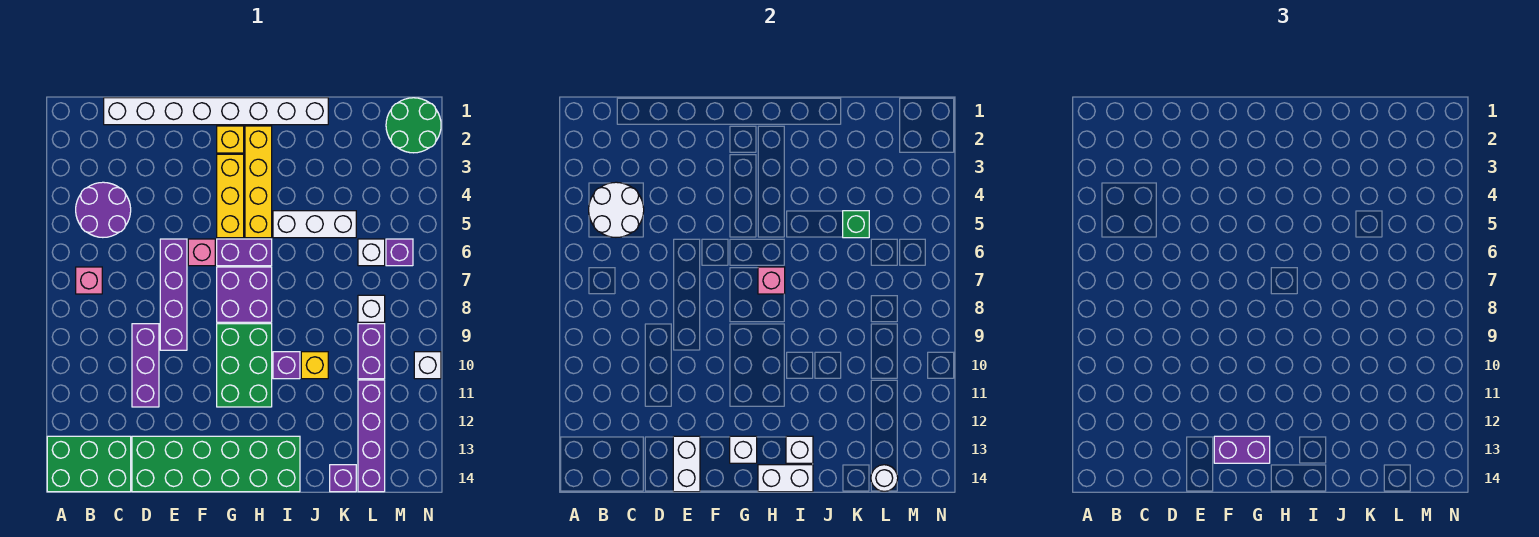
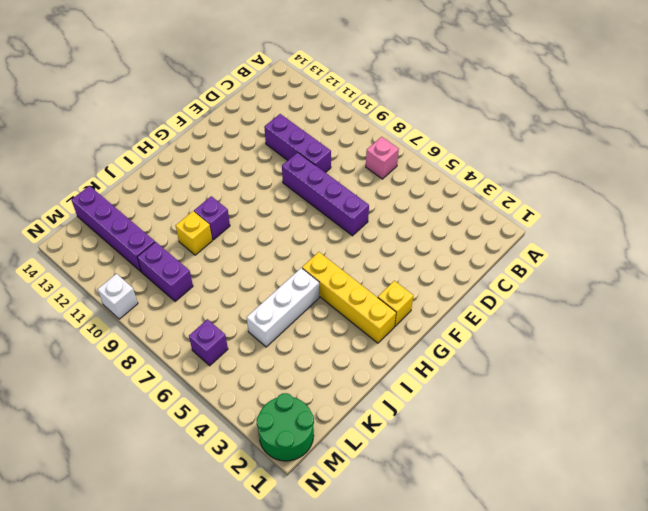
none -> green 2x3 brick [47,436,131,492]
none -> purple 2x2 round brick [76,182,131,237]
none -> white 1x8 brick [104,98,328,125]
none -> green 2x6 brick [132,436,300,492]

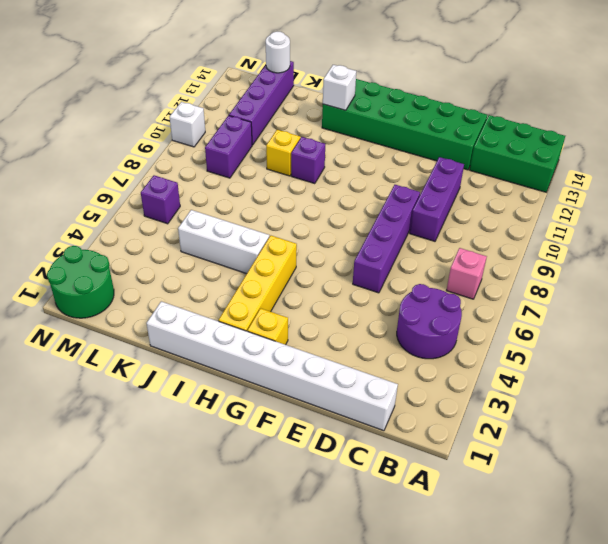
none -> pink 1x1 brick [188,239,215,266]
none -> yellow 1x3 brick [217,154,244,238]
none -> purple 1x2 brick [217,239,272,266]
none -> purple 2x2 brick [217,267,272,322]

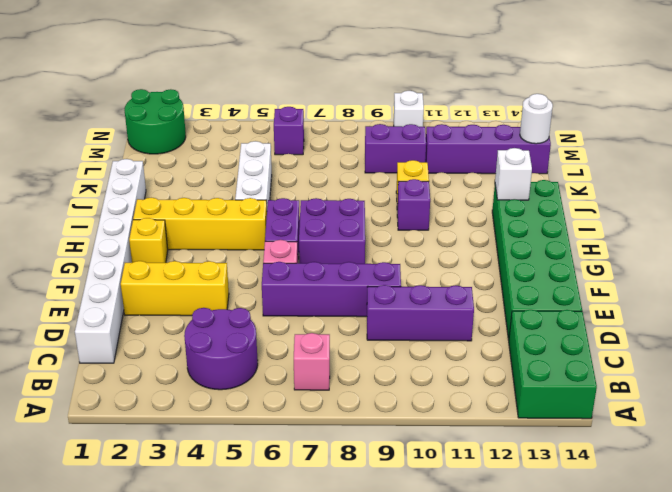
yellow 1x3 brick [121,261,229,316] -> yellow 1x3 brick moved to [217,154,244,238]
none -> green 2x3 brick [217,324,272,407]
none -> purple 1x1 brick [330,465,356,492]
none -> white 1x1 brick [358,239,385,266]
none -> white 1x1 brick [358,295,385,322]

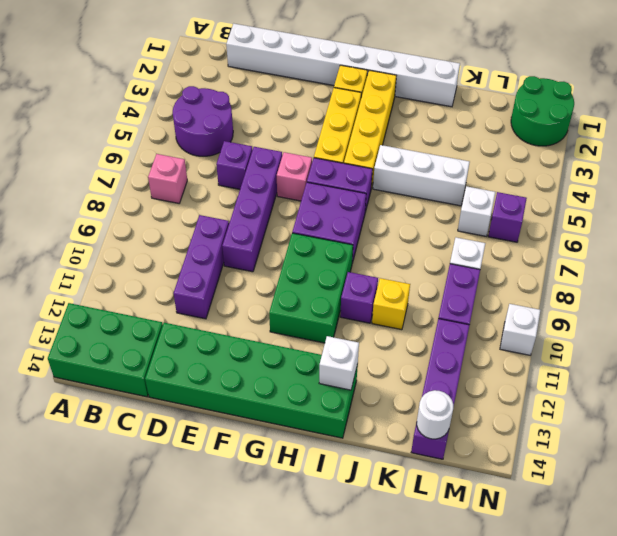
purple 1x1 brick [216,141,252,189] -> purple 1x1 brick moved to [330,465,356,492]
none -> white 2x2 round brick [589,182,644,237]
none -> white 1x2 brick [673,436,700,492]
none -> white 1x1 brick [730,436,757,463]
none -> pink 1x1 brick [758,267,785,294]

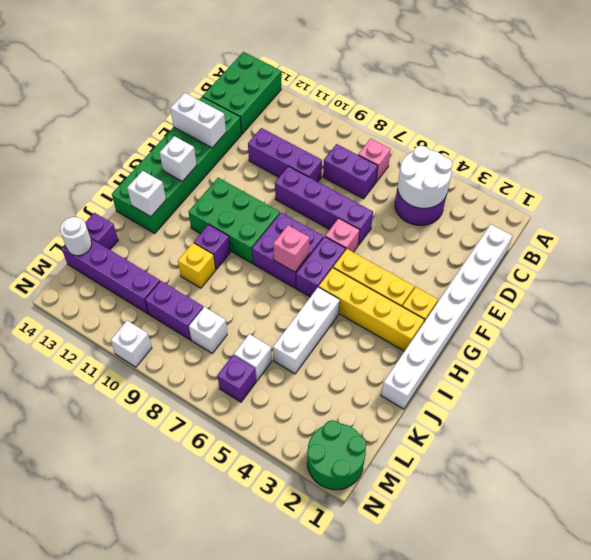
purple 1x2 brick [323,144,378,199] -> purple 1x2 brick turned to [1214,436,1270,463]
none -> white 1x2 brick [758,465,813,492]
none -> green 1x1 brick [843,211,869,238]

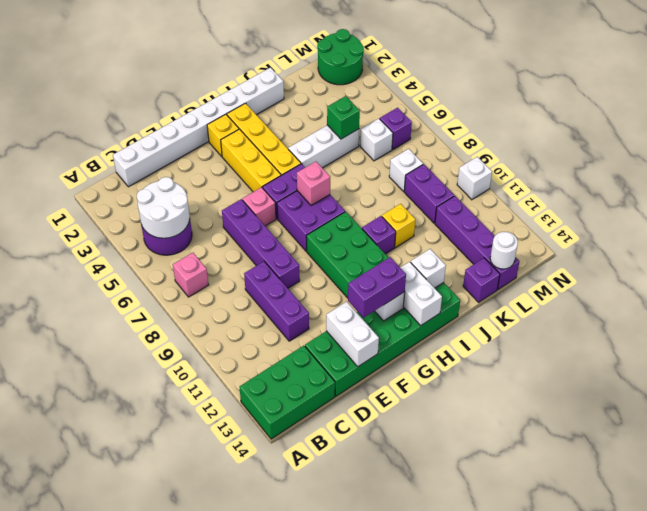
white 1x2 brick [400,262,442,326] -> white 1x2 brick turned to [758,465,813,492]

